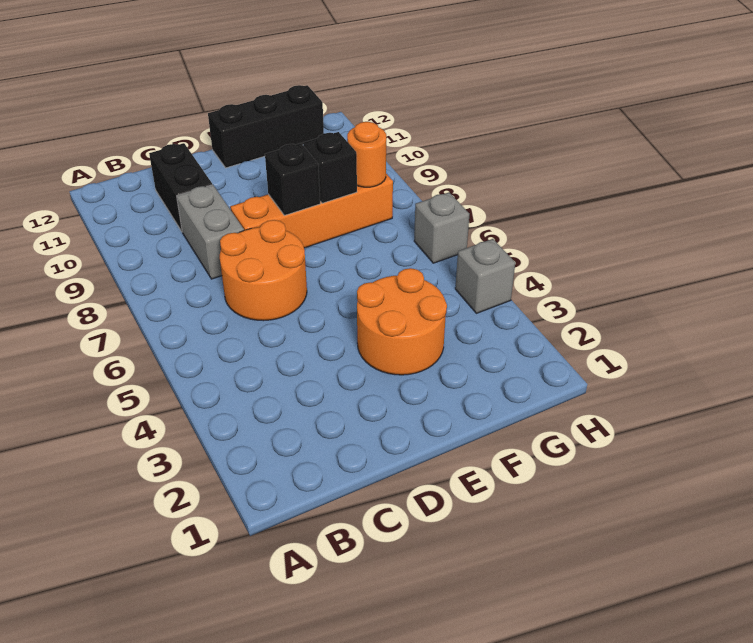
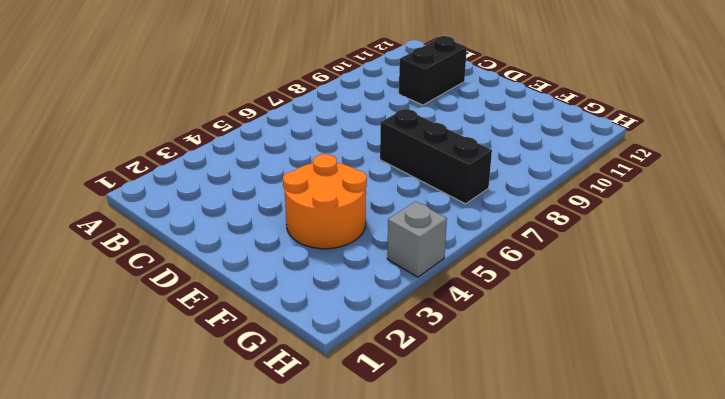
black 1x3 brick [380,109,492,204] -> black 1x3 brick moved to [208,85,324,168]
none -> orange 2x2 round brick [220,220,307,321]
none -> grey 1x2 brick [177,185,244,279]

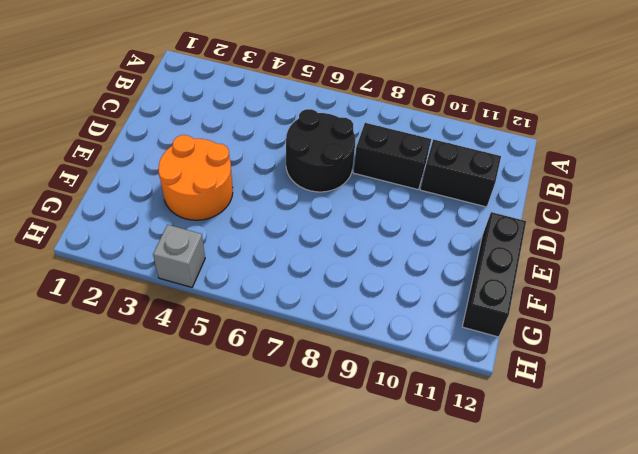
black 2x2 round brick [286,109,356,192] -> orange 2x2 round brick [220,220,307,321]
black 1x2 brick [353,123,431,190] -> grey 1x2 brick [177,185,244,279]
none -> orange 1x4 brick [230,174,393,248]
none -> grey 1x1 brick [414,193,469,263]

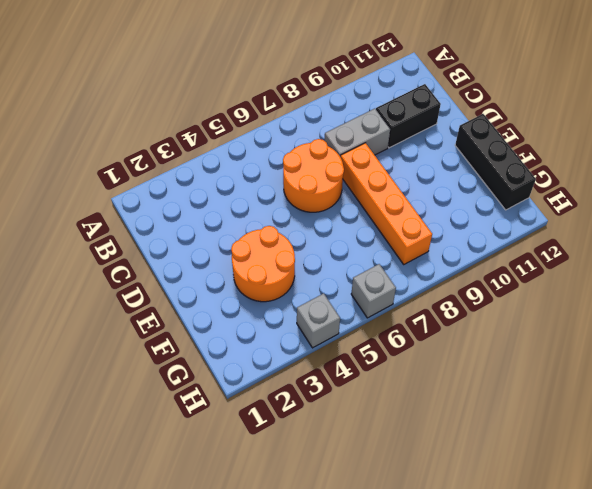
none -> black 1x1 brick [265,143,320,215]
none -> black 1x1 brick [303,132,357,203]

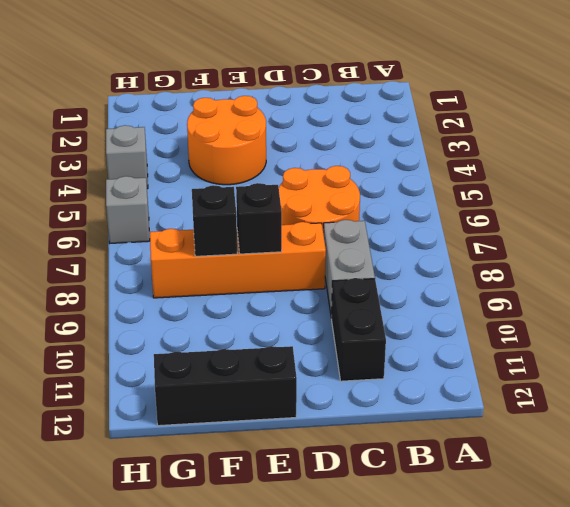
none -> orange 1x1 round brick [347,122,386,187]

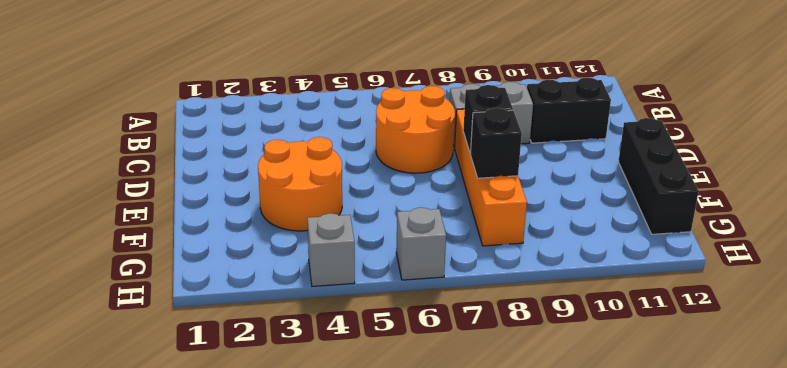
none -> orange 1x1 round brick [347,122,386,187]

